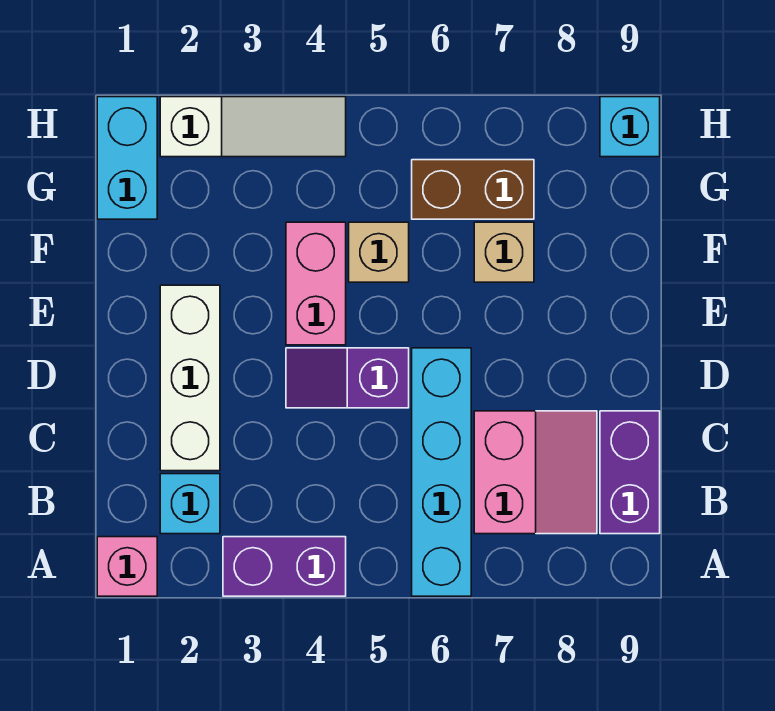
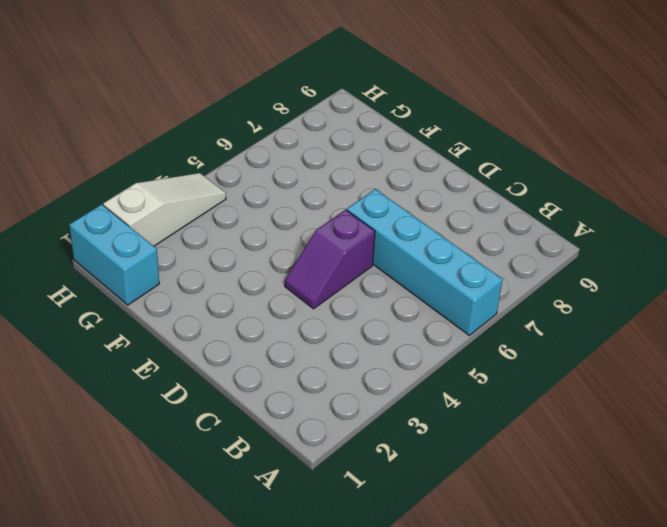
none -> pink 1x1 brick [97,537,157,596]
none -> purple 1x2 brick [223,537,346,596]
none -> cyan 1x1 brick [160,474,220,534]

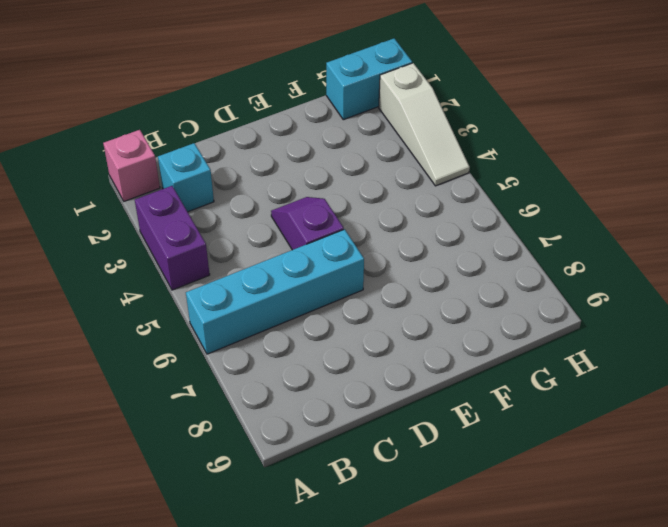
none -> pink 2x2 slope [474,411,597,534]
none -> purple 1x2 brick [600,411,660,534]
none -> white 1x3 brick [160,285,220,471]

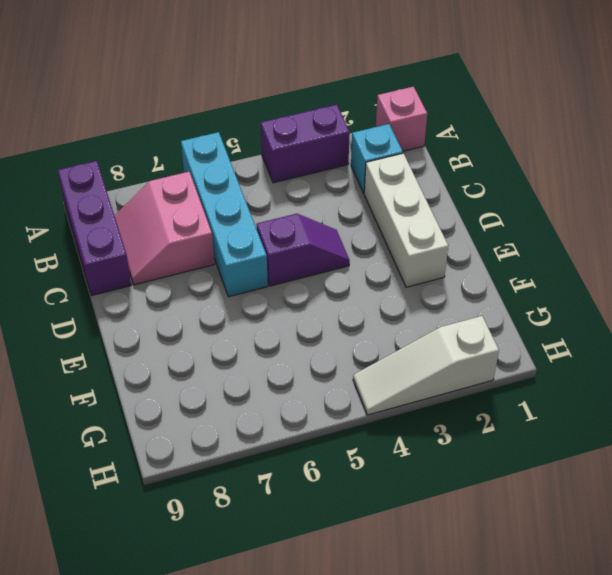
purple 1x3 brick [58,161,131,296] -> purple 1x2 brick [600,411,660,534]
none -> pink 1x2 brick [286,222,346,345]
none -> tan 1x1 brick [349,222,409,282]
none -> tan 1x1 brick [474,222,534,282]

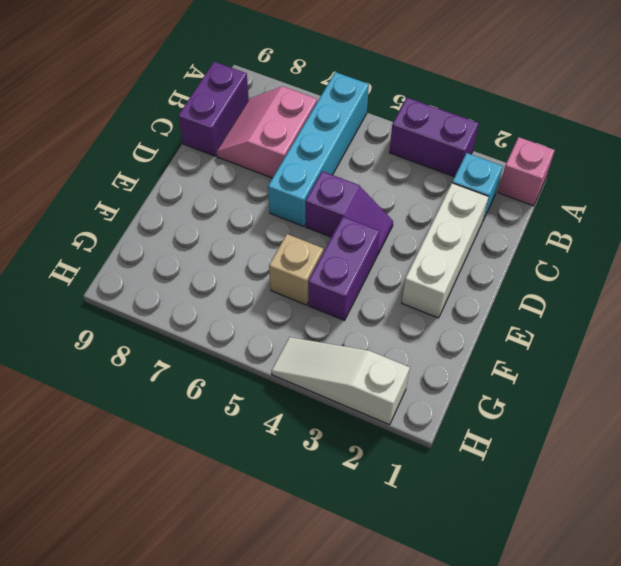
purple 1x2 brick [308,217,379,321] -> pink 1x2 brick [286,222,346,345]
none -> tan 1x1 brick [474,222,534,282]
none -> cyan 1x2 brick [97,97,157,219]
none -> brown 1x2 brick [412,160,534,219]

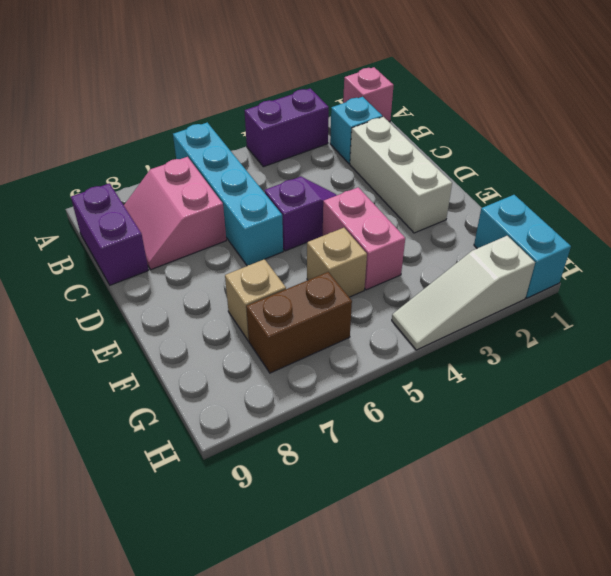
none -> cyan 1x1 brick [600,97,660,157]

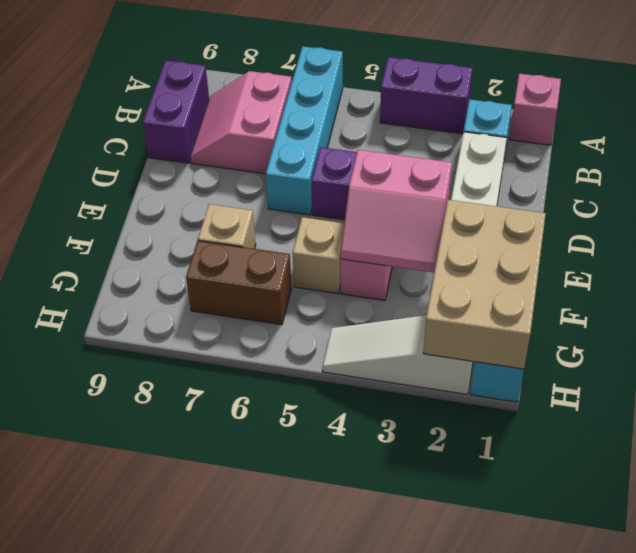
pink 2x2 slope [341,150,452,272] -> none
tan 2x3 brick [423,200,546,369] -> none
none -> cyan 1x1 brick [600,97,660,157]

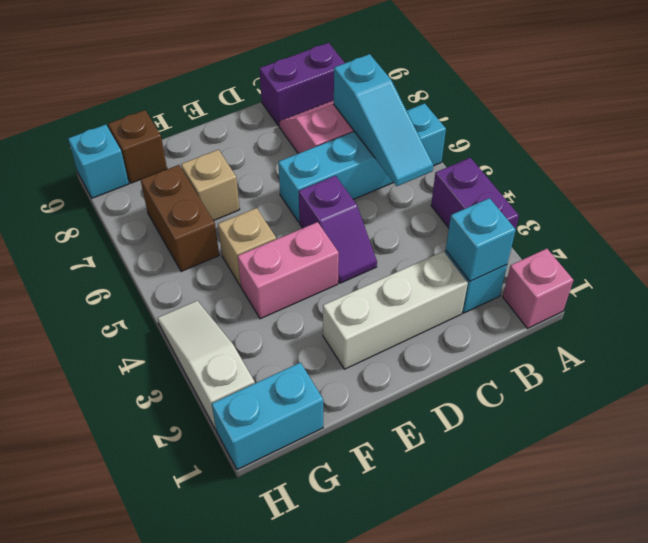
cyan 1x1 brick [446,198,516,281] -> none
cyan 1x3 slope [334,54,433,186] -> none
brown 1x1 brick [108,110,167,183] -> none

